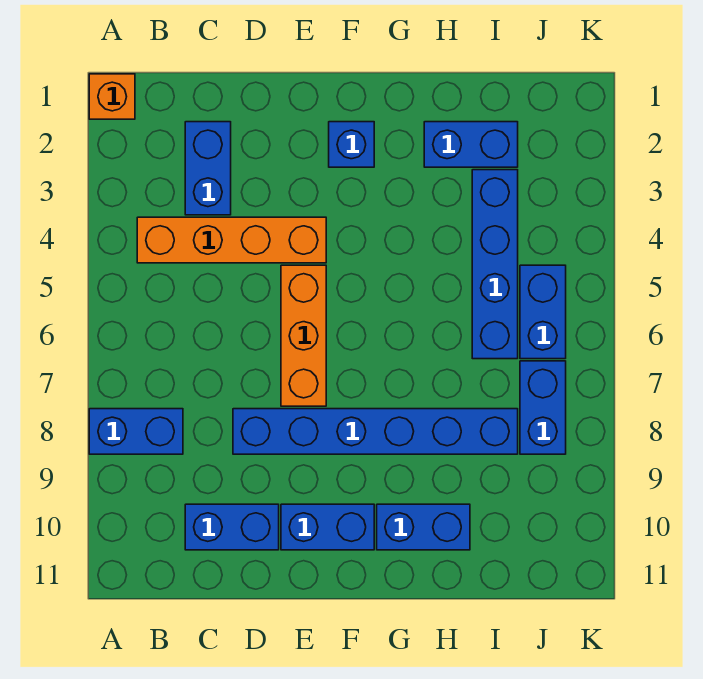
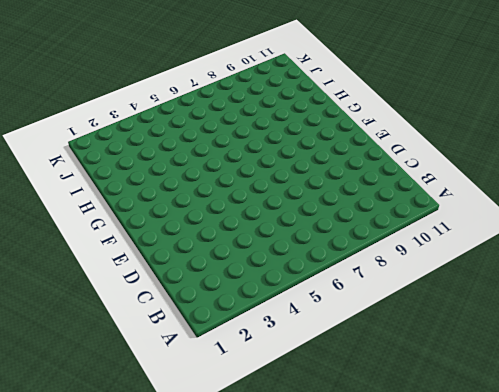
none -> orange 1x1 brick [89,74,135,119]
none -> blue 1x2 brick [89,409,183,454]
none -> orange 1x4 brick [137,217,326,263]

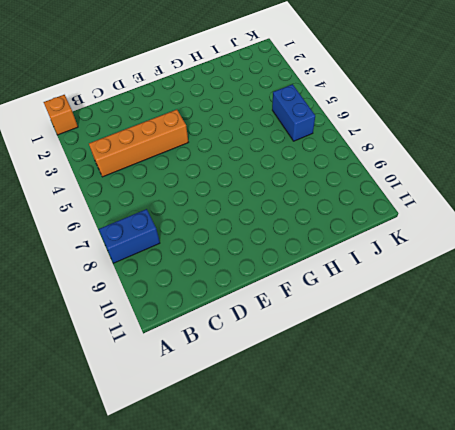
none -> blue 1x2 brick [185,122,231,215]
none -> blue 1x2 brick [185,504,279,550]
none -> blue 1x6 brick [233,409,518,454]

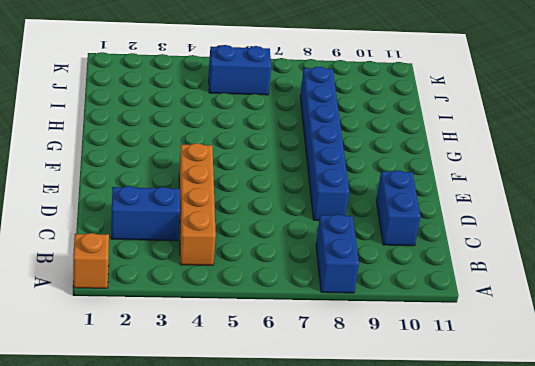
none -> orange 1x3 brick [281,265,326,406]
none -> blue 1x2 brick [281,504,374,550]
none -> blue 1x1 brick [329,122,374,167]

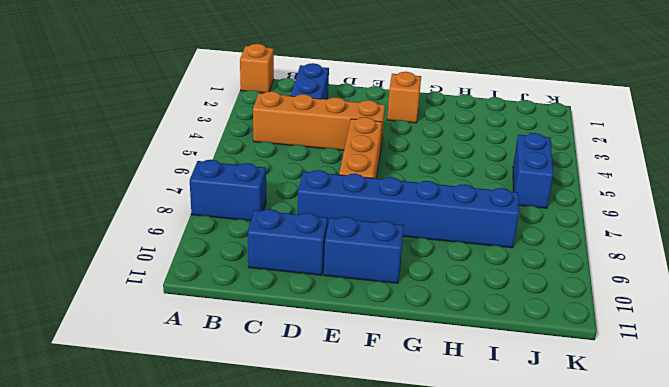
orange 1x1 brick [387,72,421,123] -> blue 1x1 brick [329,122,374,167]
none -> blue 1x2 brick [377,504,470,550]
none -> blue 1x2 brick [424,122,518,167]
none -> blue 1x4 brick [472,170,518,359]

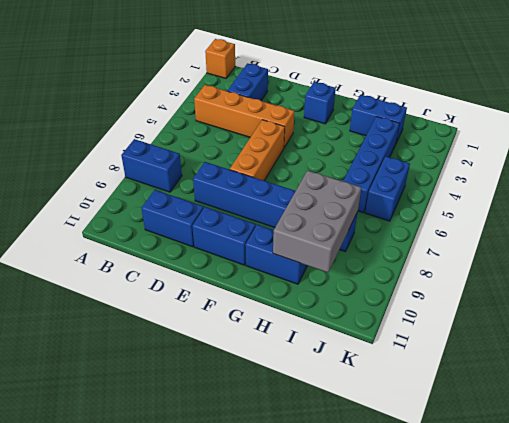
grey 2x3 brick [273,170,361,273] -> none
none -> blue 1x2 brick [520,361,566,454]

